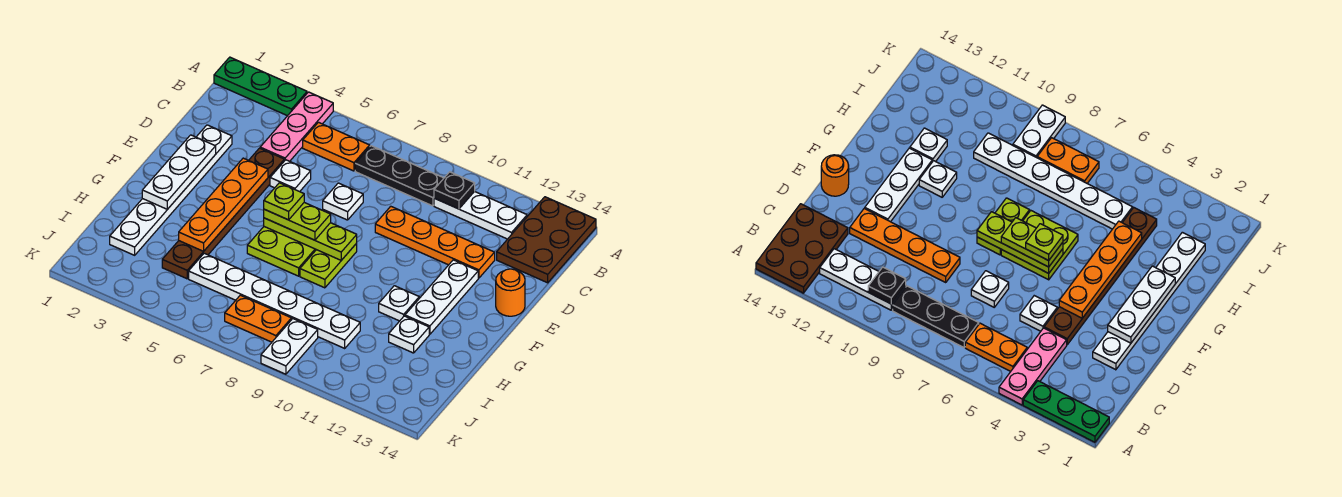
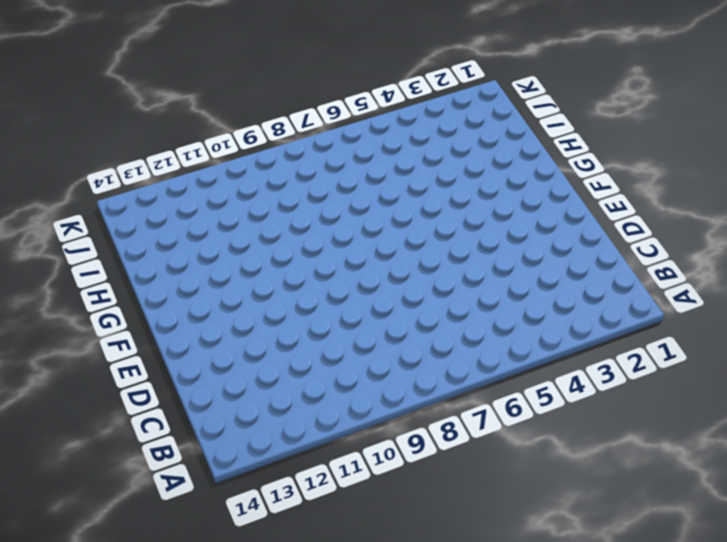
none -> green 1x3 plate [214,57,307,116]
none -> pink 1x3 plate [260,92,333,161]
none -> brown 2x3 plate [497,197,596,283]

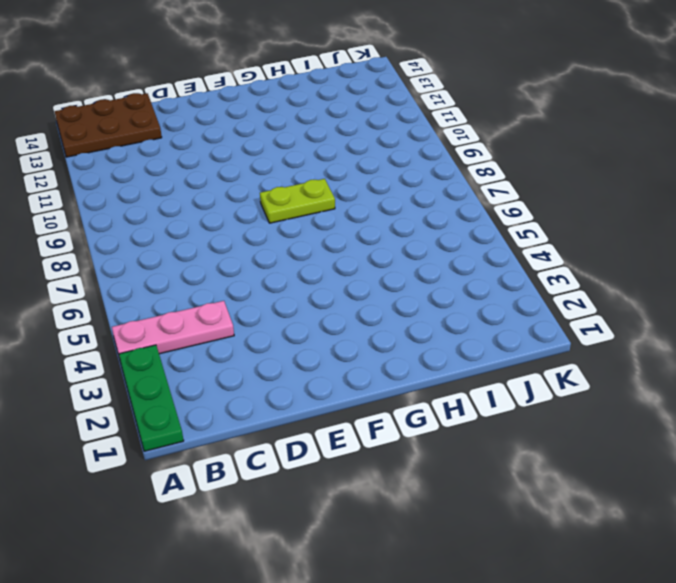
none -> orange 1x2 plate [303,122,370,171]
none -> black 1x3 plate [355,146,444,206]
none -> white 1x3 plate [434,191,527,239]

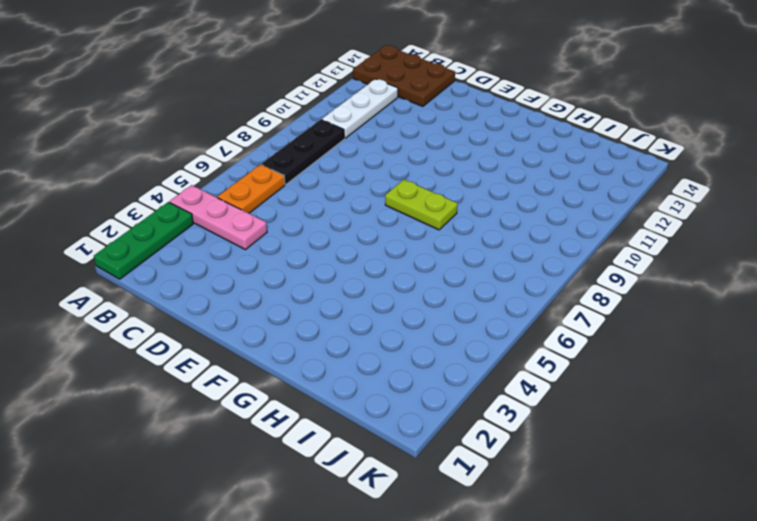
none -> white 1x6 plate [110,125,232,255]
none -> brown 1x6 plate [162,148,284,279]
none -> white 1x1 plate [270,160,311,192]

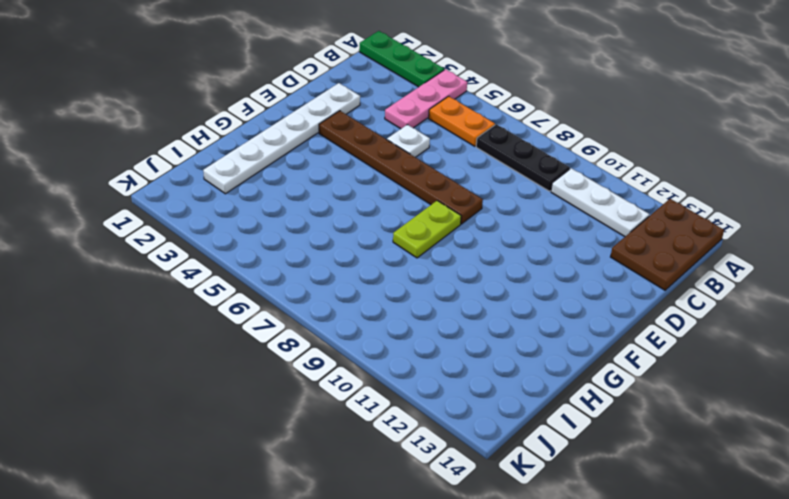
brown 1x6 plate [319,111,483,224] -> brown 1x6 plate turned to [162,148,284,279]
none -> white 1x1 plate [323,183,363,220]
none -> orange 1x4 plate [375,206,495,278]
none -> white 1x3 plate [405,260,478,334]

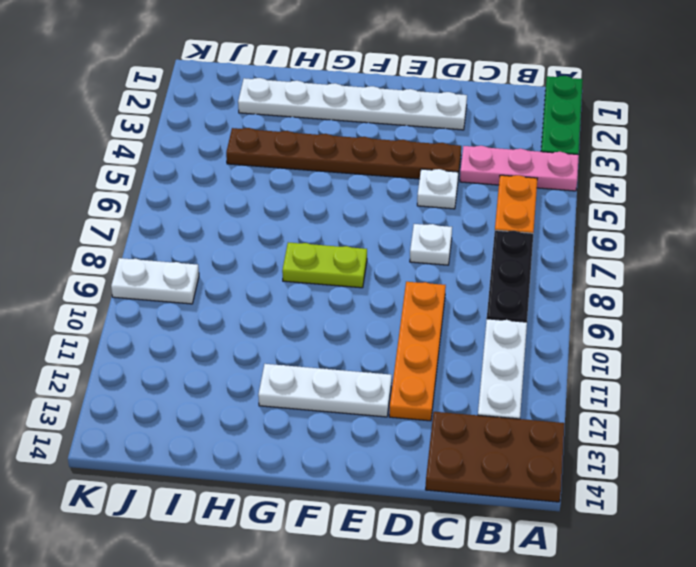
none -> orange 1x1 round brick [496,269,525,316]
none -> lime 2x2 plate [247,227,316,276]
none -> white 1x1 plate [379,286,419,321]

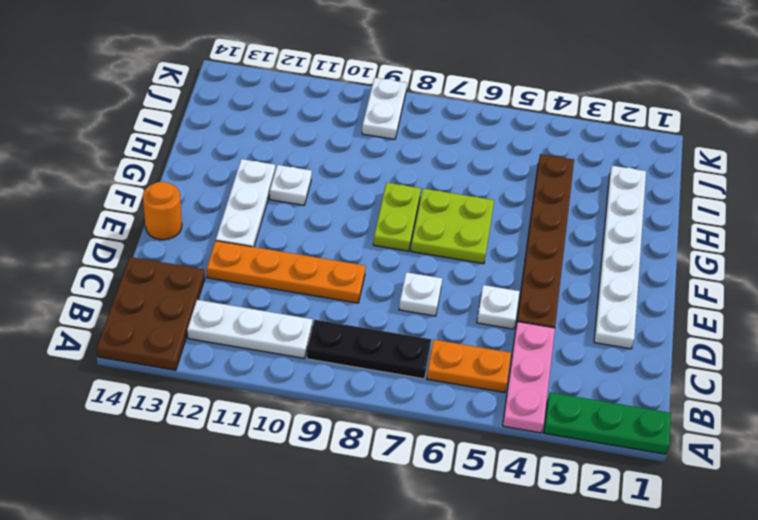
none -> white 1x1 plate [389,316,429,353]
none -> white 1x6 plate [189,253,360,348]
none -> orange 1x2 plate [225,295,292,342]

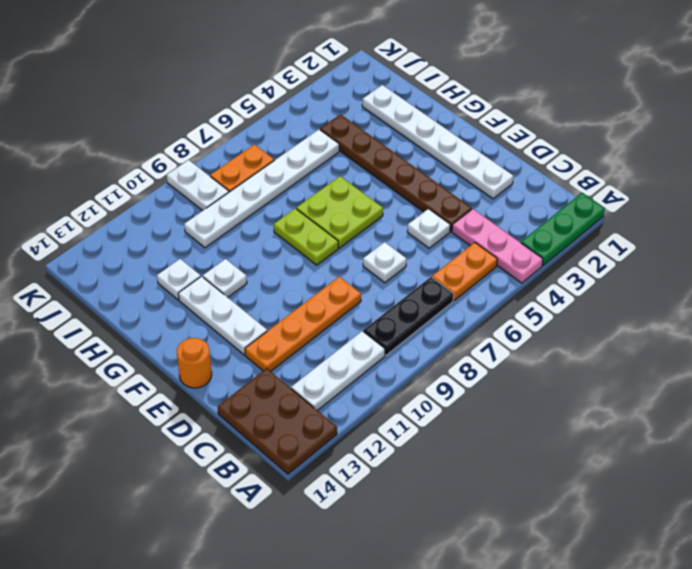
none -> black 1x1 plate [434,172,475,209]
none -> white 1x3 plate [142,135,216,209]
none -> orange 1x4 plate [179,158,268,251]

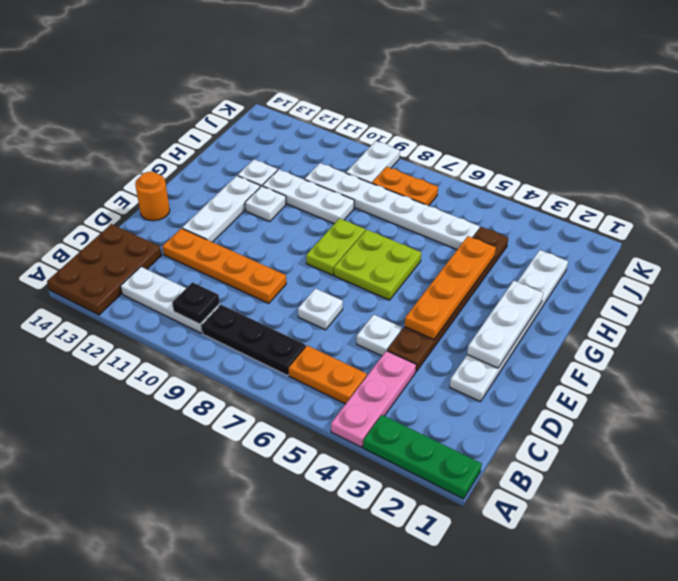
white 1x3 plate [262,169,354,224] -> none
none -> lime 1x3 plate [264,218,357,260]
none -> lime 1x2 plate [264,203,331,240]
none -> lime 1x1 plate [264,183,304,220]

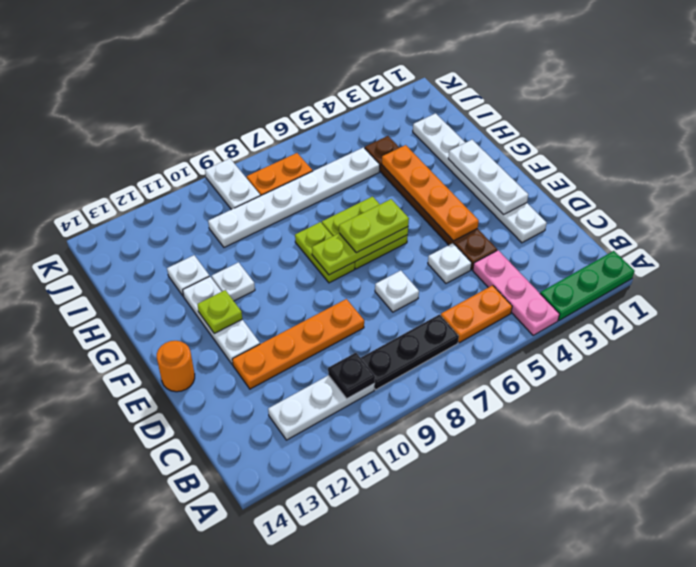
lime 1x1 plate [197,290,242,333] -> lime 1x1 plate moved to [264,183,304,220]
none -> brown 2x3 plate [497,197,596,283]

